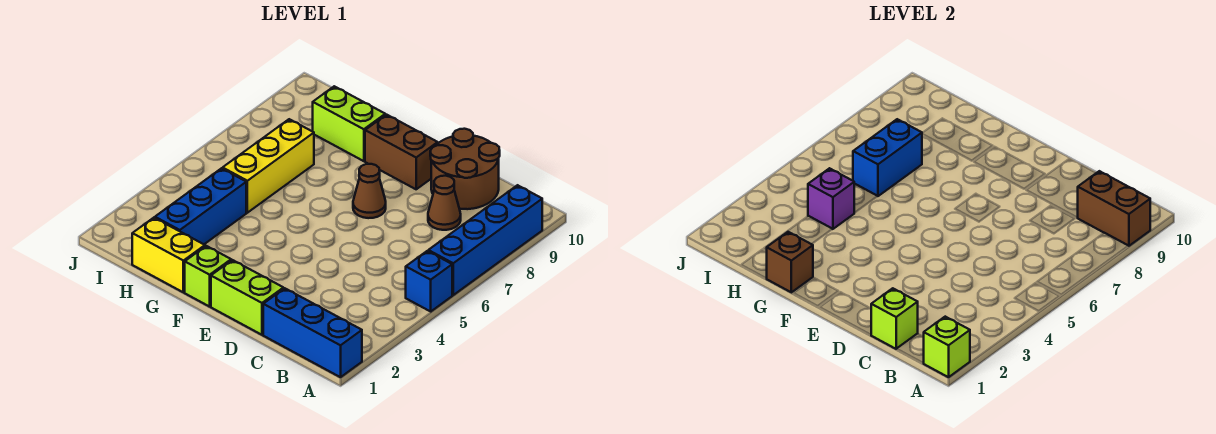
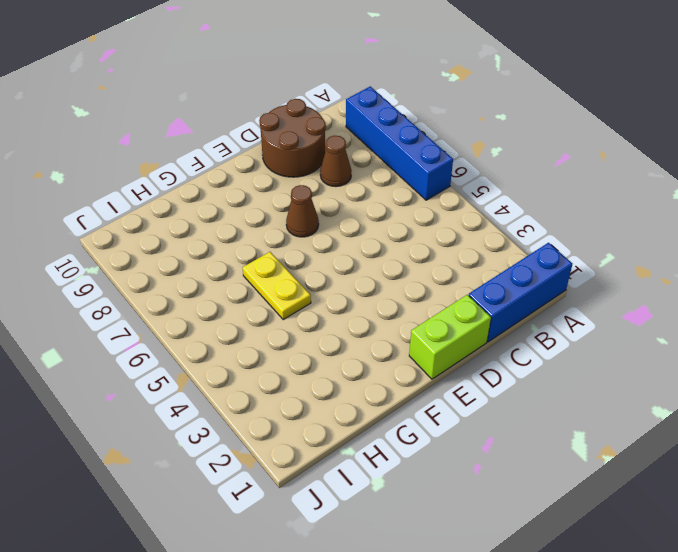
yellow 1x2 plate [243,252,311,320] -> none
none -> blue 1x1 brick [406,251,452,311]
none -> brown 1x2 brick [365,115,438,189]
none -> lime 1x1 brick [185,246,231,307]

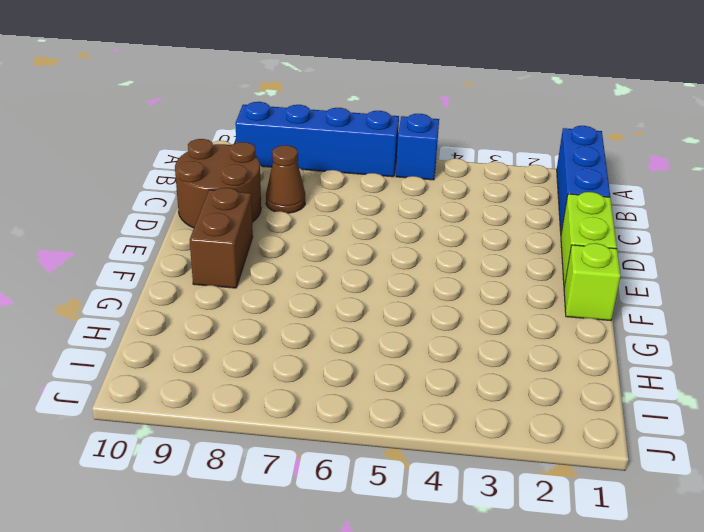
none -> brown 1x1 cone [353,164,386,218]
none -> yellow 1x2 brick [132,218,205,292]
none -> lime 1x2 brick [313,86,385,161]

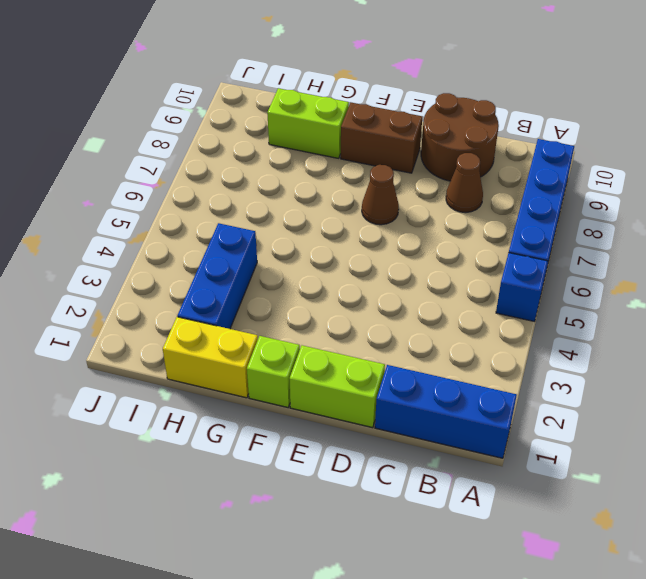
none -> yellow 1x3 brick [223,119,314,213]
none -> lime 1x1 brick [924,317,970,377]
none -> brown 1x2 brick [1077,171,1150,246]

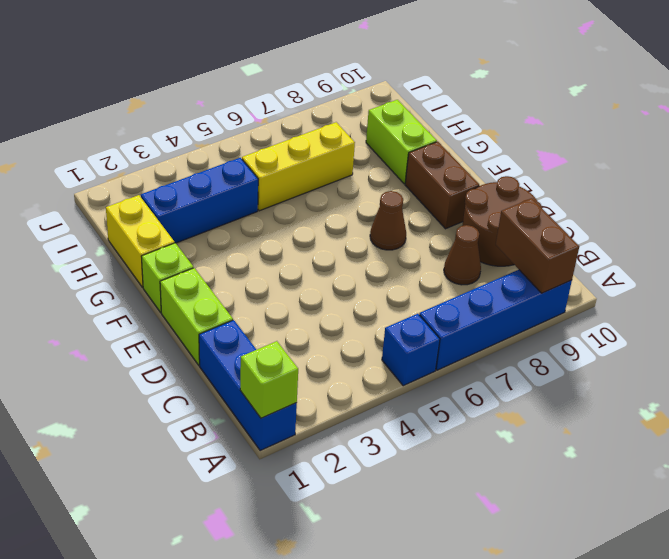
none -> lime 1x1 brick [871,288,918,349]
none -> brown 1x1 brick [766,232,813,292]
none -> purple 1x1 brick [808,168,854,229]

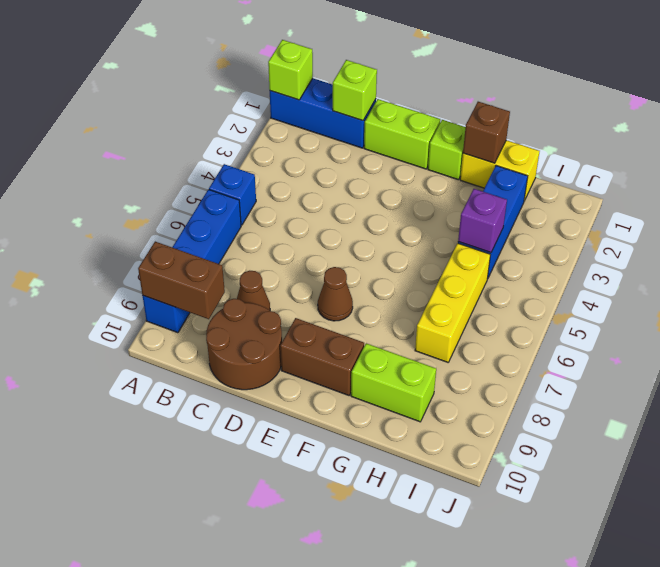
none -> blue 1x2 brick [853,119,922,196]

